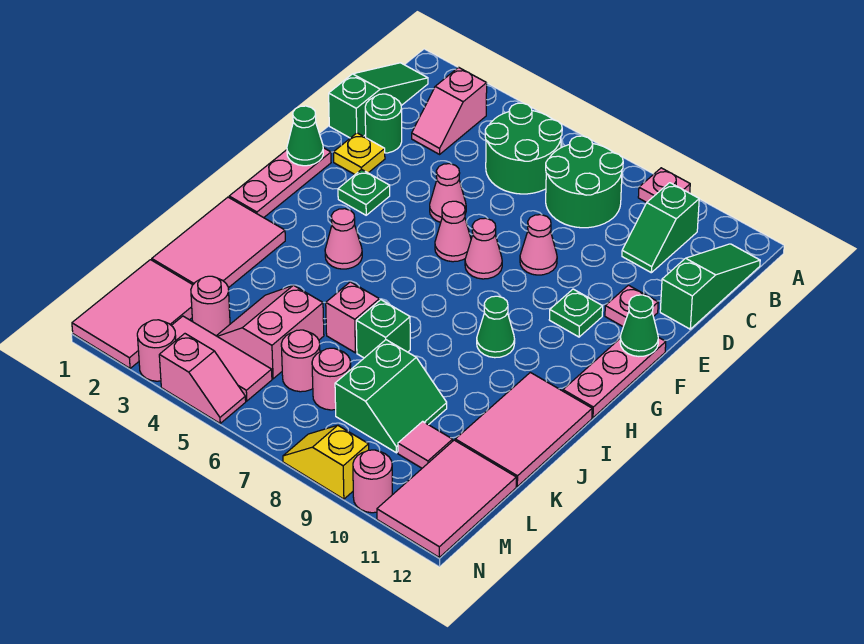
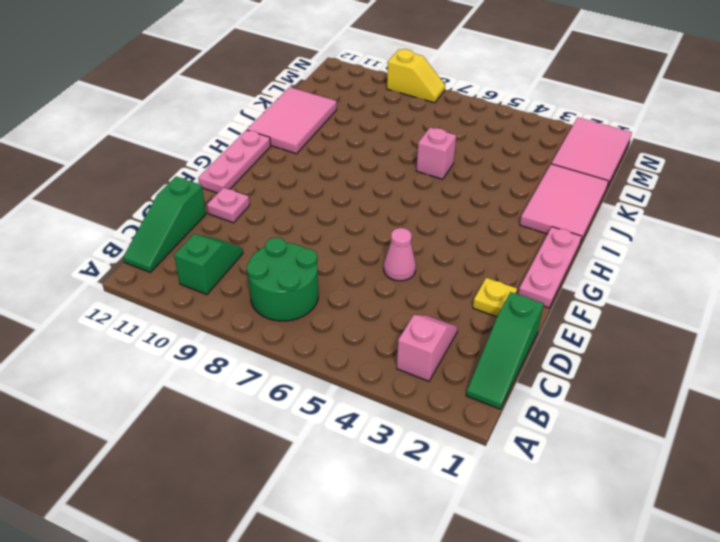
none -> pink 1x1 plate [638,168,690,202]
none -> green 2x2 round brick [485,103,562,194]
none -> green 1x1 round brick [365,94,402,153]
none -> pink 1x1 cone [520,215,557,275]

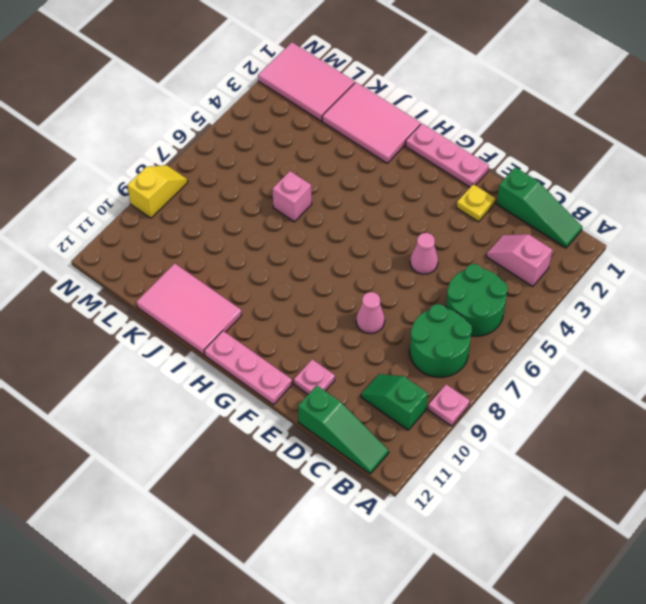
none -> green 1x1 round brick [365,94,402,153]
none -> green 1x1 plate [338,169,390,215]
none -> pink 1x1 cone [435,201,471,262]
none -> pink 1x1 cone [465,218,502,279]

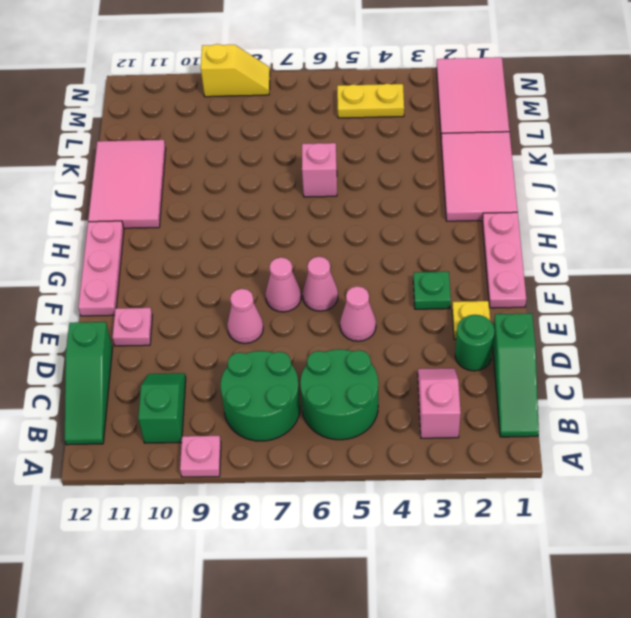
yellow 1x2 plate [337,84,404,118] -> pink 1x3 tile [171,316,272,401]
none -> green 1x1 plate [549,289,603,337]
none -> pink 1x1 cone [325,209,362,269]
none -> green 1x1 cone [477,296,515,358]
none -> green 1x1 brick [356,300,410,358]

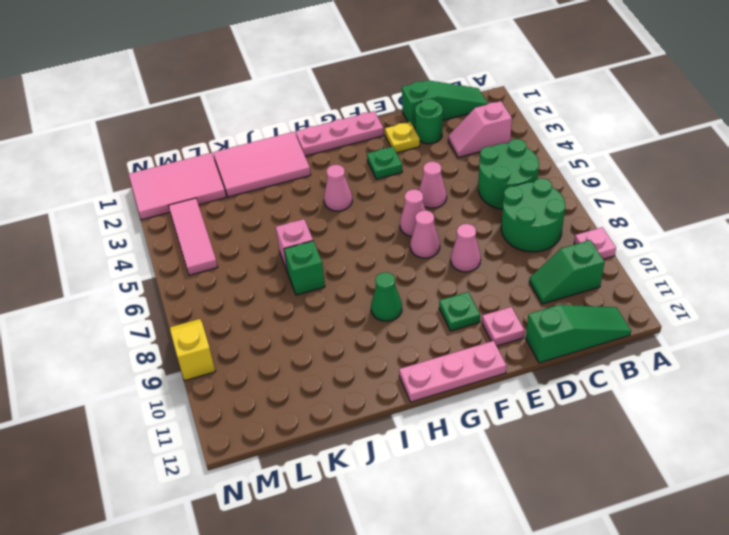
none -> pink 2x3 tile [455,372,592,486]
none -> pink 2x2 slope [217,285,324,379]
none -> green 2x2 slope [335,340,447,453]
none -> pink 1x1 round brick [191,276,230,336]

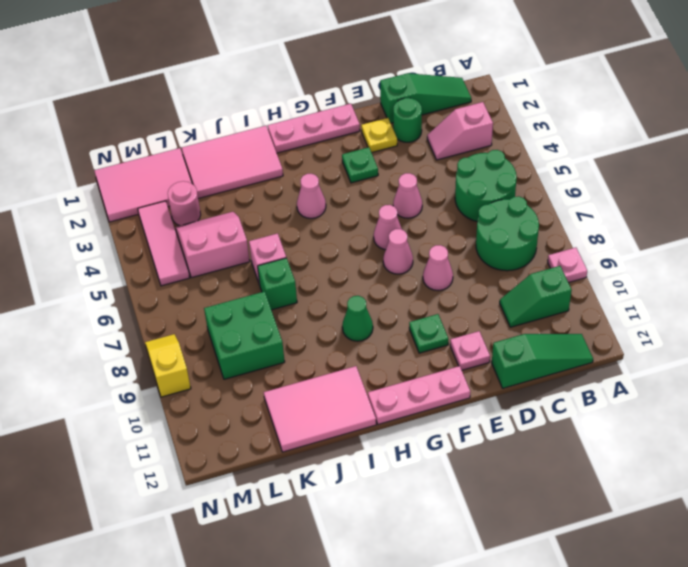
green 2x2 brick [204,291,285,379] -> green 2x2 slope [335,340,447,453]
none -> pink 1x1 round brick [281,330,320,392]
none -> pink 1x1 round brick [312,348,351,410]
none -> pink 1x1 tile [398,421,453,468]
none -> pink 2x3 tile [377,440,516,557]

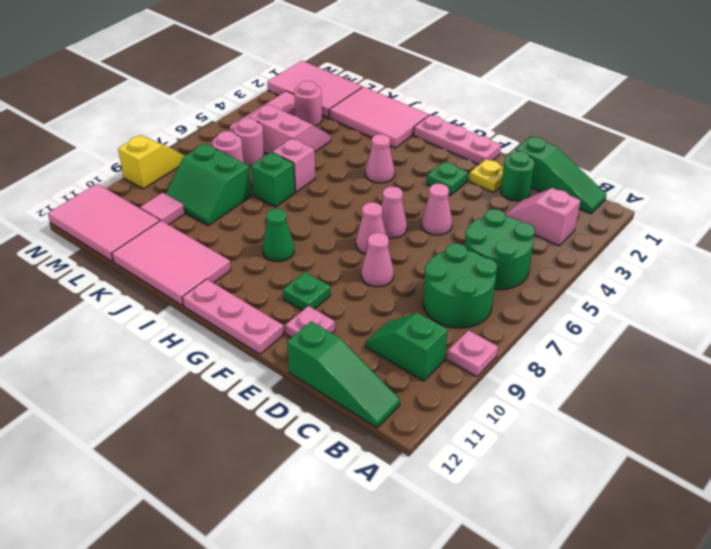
none -> pink 1x1 round brick [137,320,176,381]
none -> pink 1x2 slope [159,334,246,423]
none -> pink 1x1 round brick [353,450,393,513]
none -> green 1x1 cone [287,106,323,166]

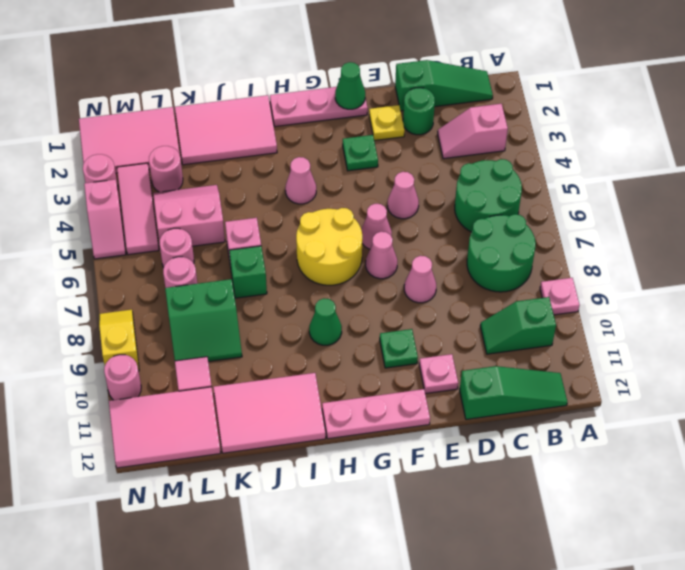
yellow 2x2 round brick [296,208,362,285] -> none
none -> green 1x1 cone [620,295,658,357]

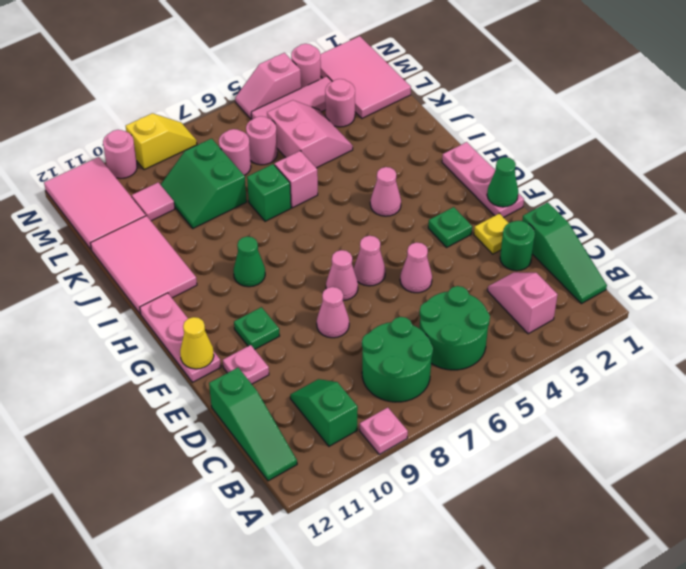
yellow 1x1 cone [180,317,214,369] -> green 1x1 cone [620,295,658,357]
none -> pink 2x3 tile [152,197,285,288]

